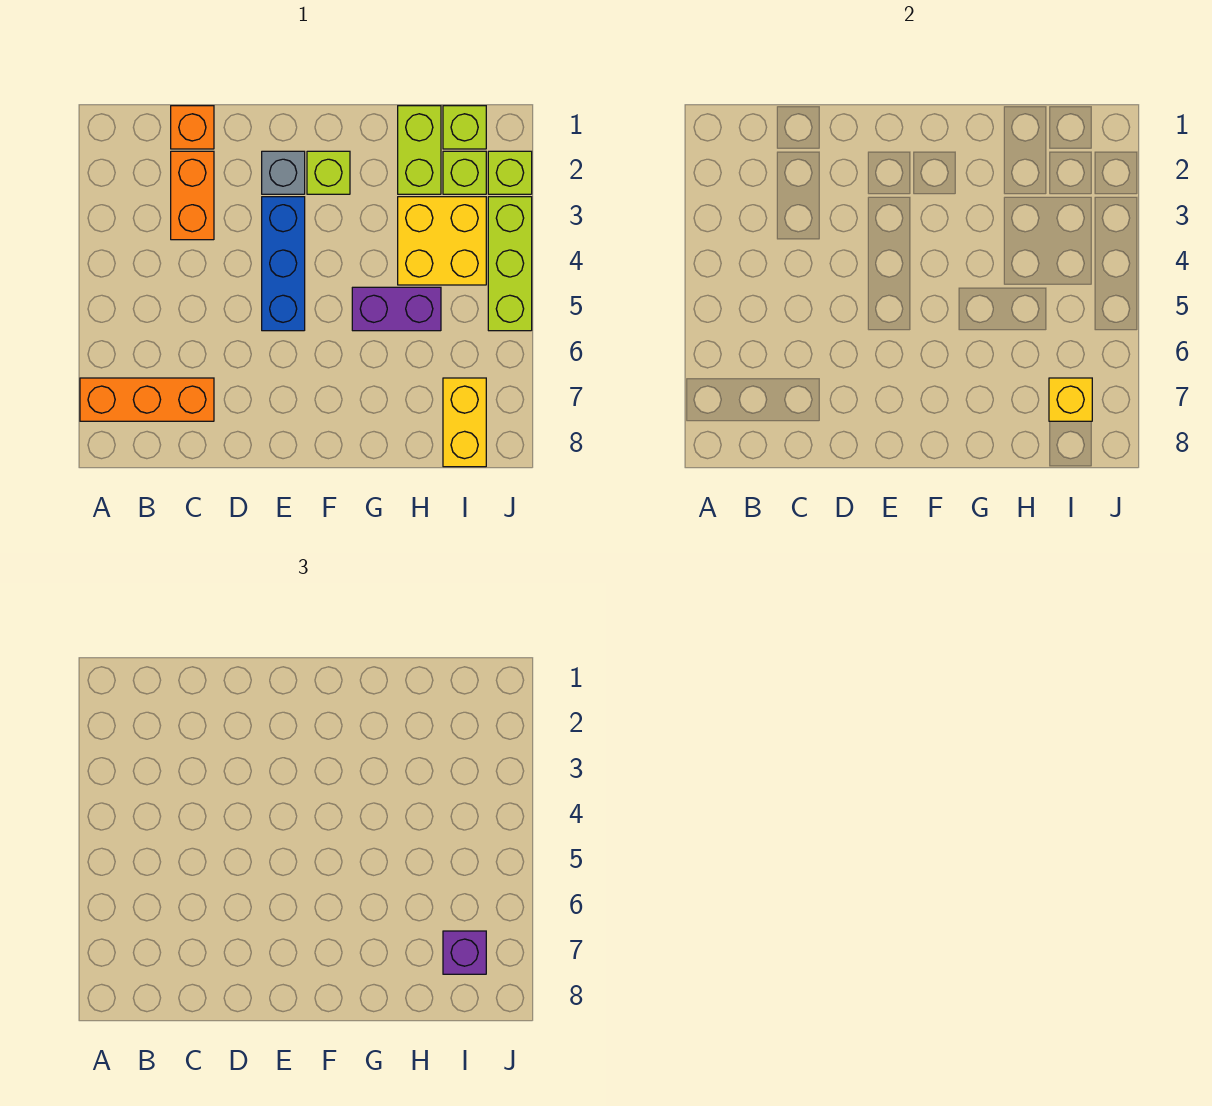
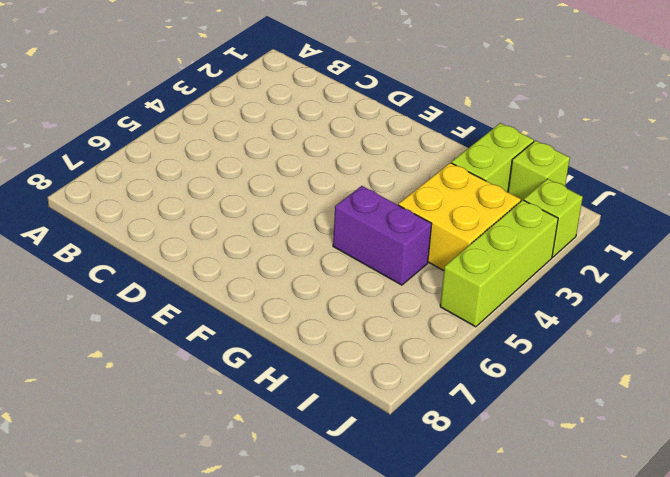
none -> orange 1x3 brick [80,378,214,421]
none -> orange 1x1 brick [171,106,214,149]
none -> orange 1x2 brick [171,151,214,240]

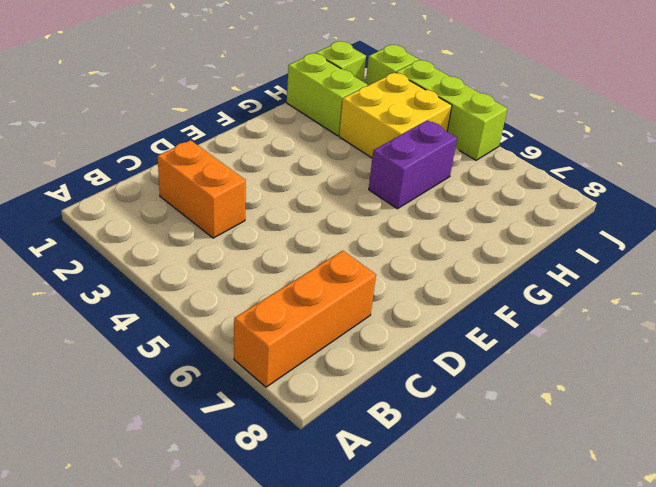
none -> orange 1x1 brick [171,106,214,149]
none -> grey 1x1 brick [262,151,305,194]
none -> blue 1x3 brick [262,197,305,331]

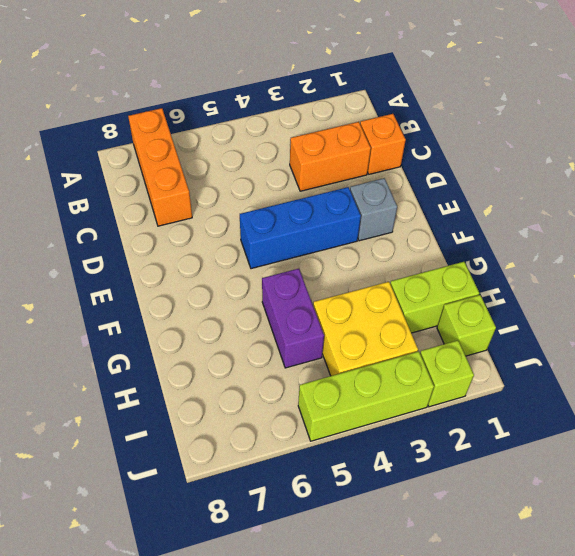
none -> lime 1x1 brick [307,151,350,194]
none -> lime 1x1 brick [443,151,486,194]
none -> yellow 1x2 brick [443,378,486,467]

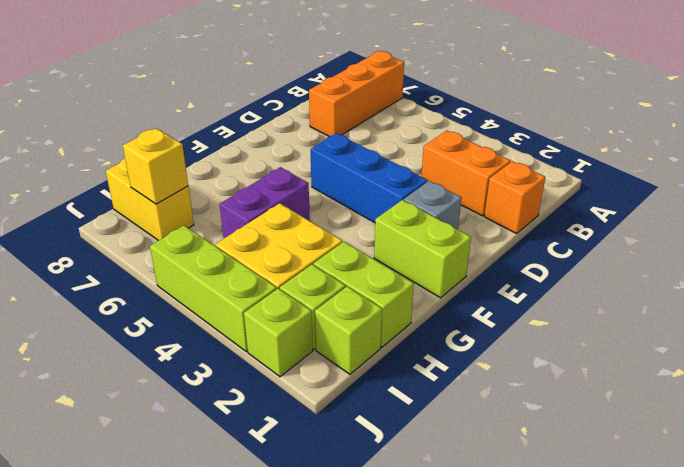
lime 1x2 brick [374,200,471,298] -> lime 1x1 brick [307,151,350,194]
none -> purple 1x1 brick [443,931,486,974]

